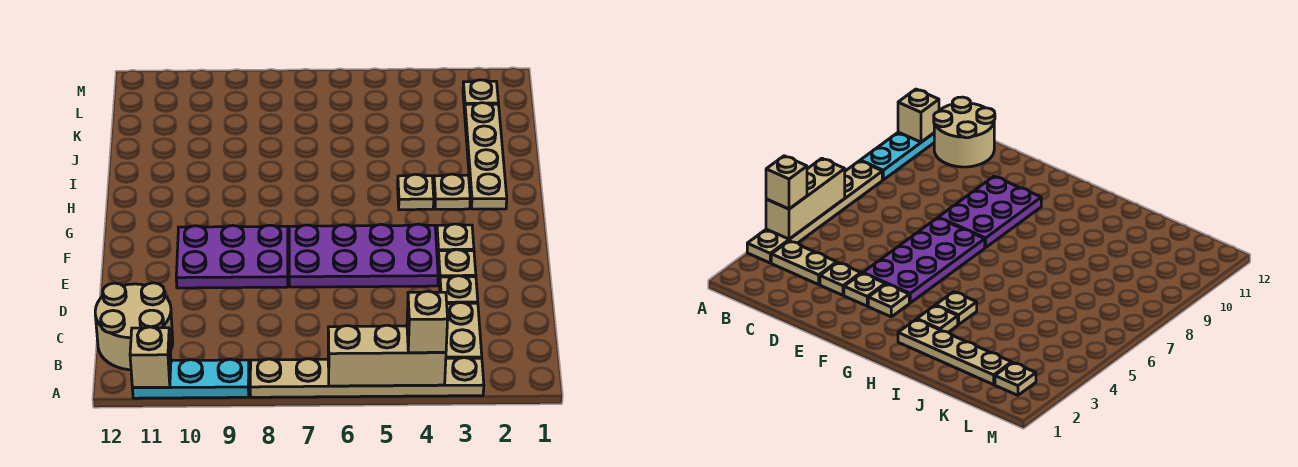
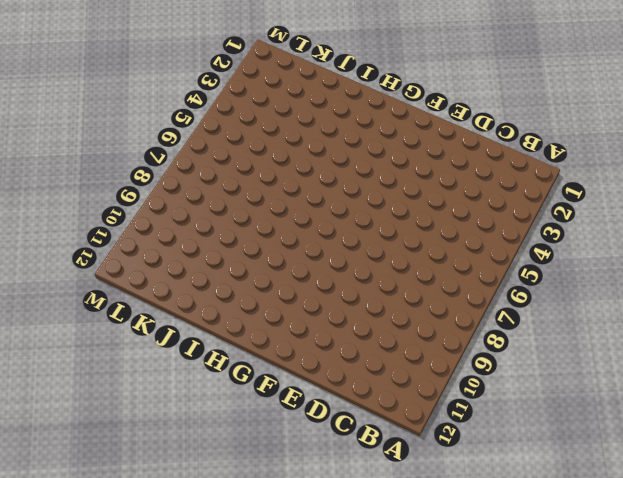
none -> tan 1x6 plate [250,358,484,397]
none -> cyan 1x3 plate [132,359,249,398]
none -> tan 1x2 plate [446,302,482,358]

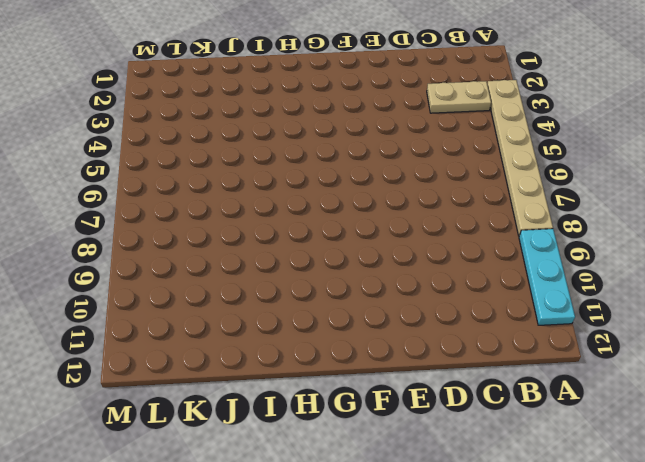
none -> tan 2x2 round brick [95,283,173,370]
none -> tan 1x1 plate [440,276,478,304]
none -> tan 1x1 plate [438,250,476,284]

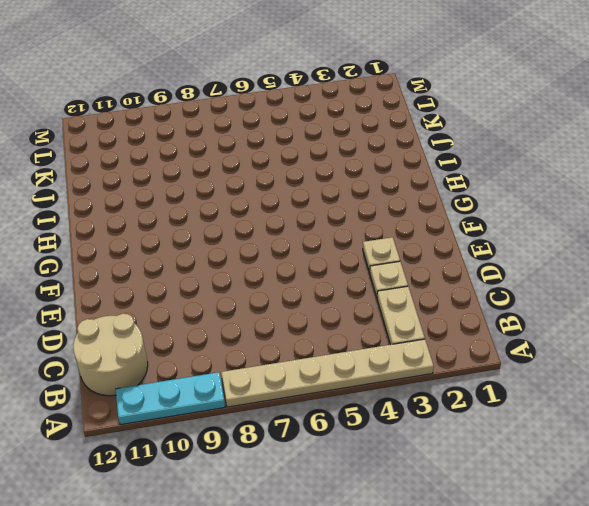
none -> purple 2x4 plate [289,224,438,287]
none -> purple 2x3 plate [176,225,288,288]
none -> tan 1x1 plate [437,224,474,253]

